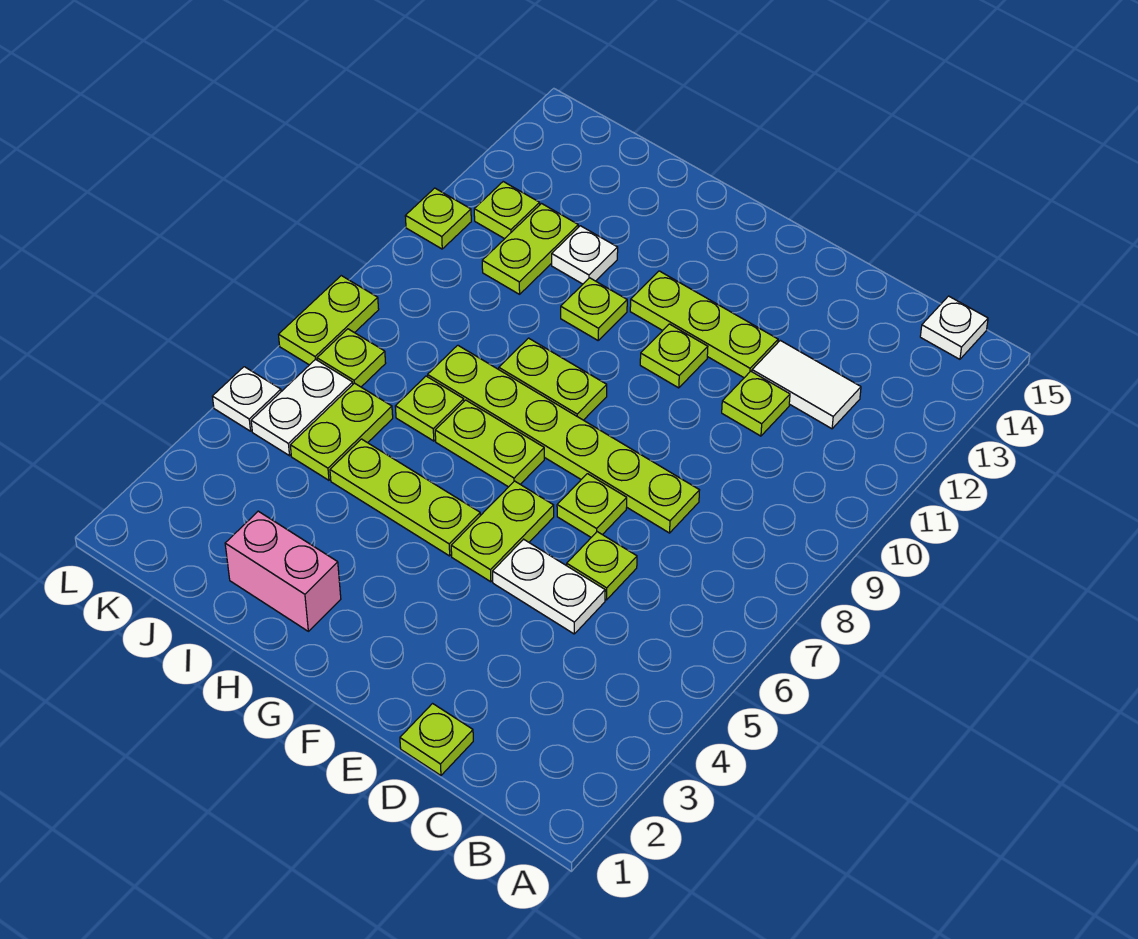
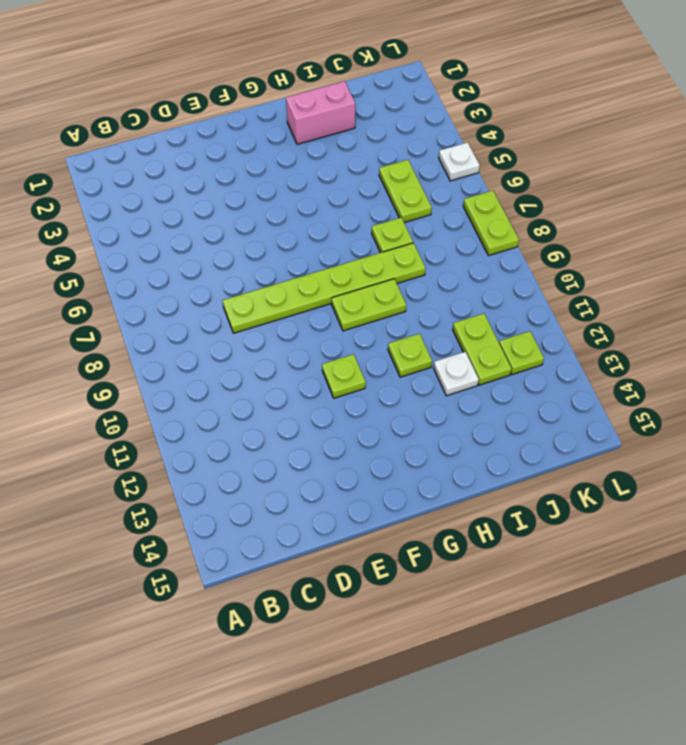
none -> white 1x1 plate [920,296,988,359]
none -> white 1x2 tile [752,340,861,429]
none -> lime 1x1 plate [400,704,473,775]

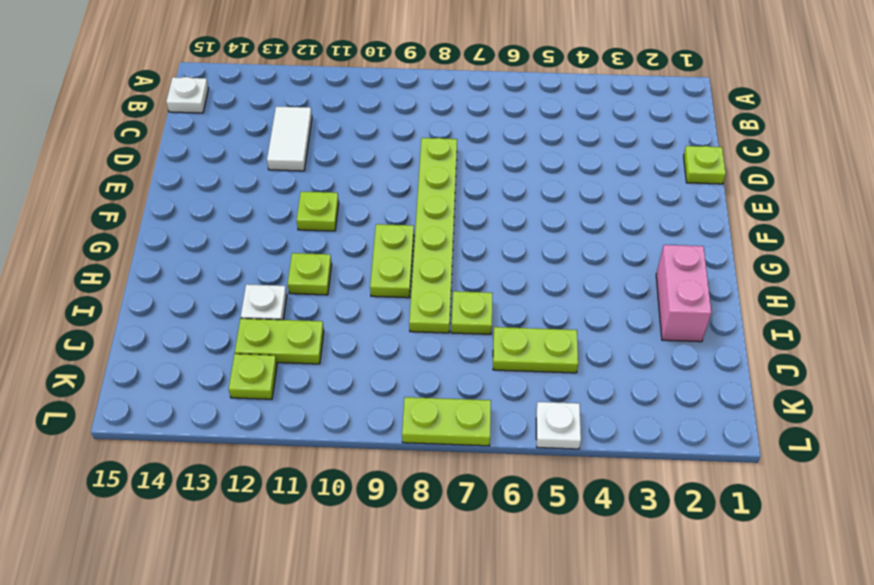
none -> white 1x2 plate [493,539,605,634]
none -> lime 1x1 plate [567,532,637,600]
none -> lime 1x1 plate [722,371,790,436]

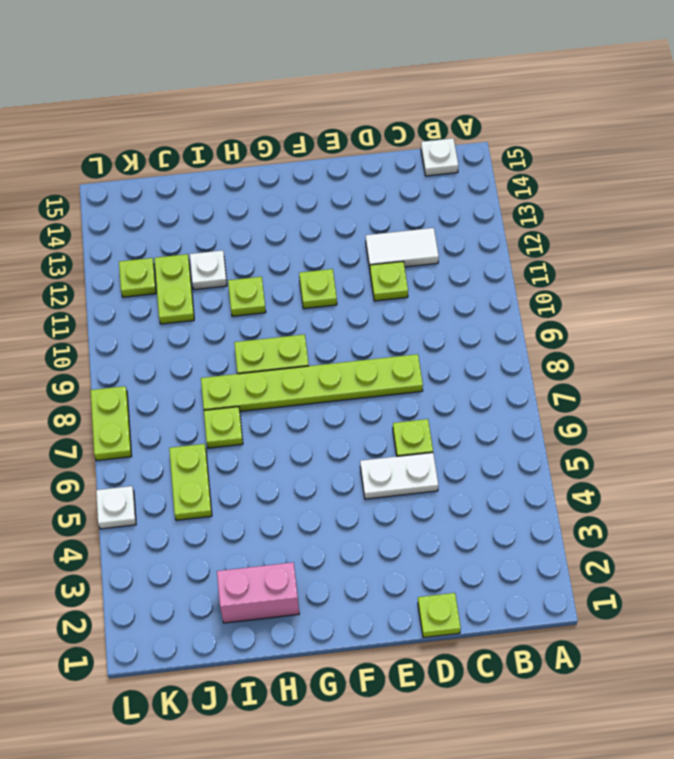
none -> lime 1x1 plate [557,474,627,537]
none -> lime 1x3 plate [630,271,778,378]
none -> lime 1x2 plate [451,481,554,582]

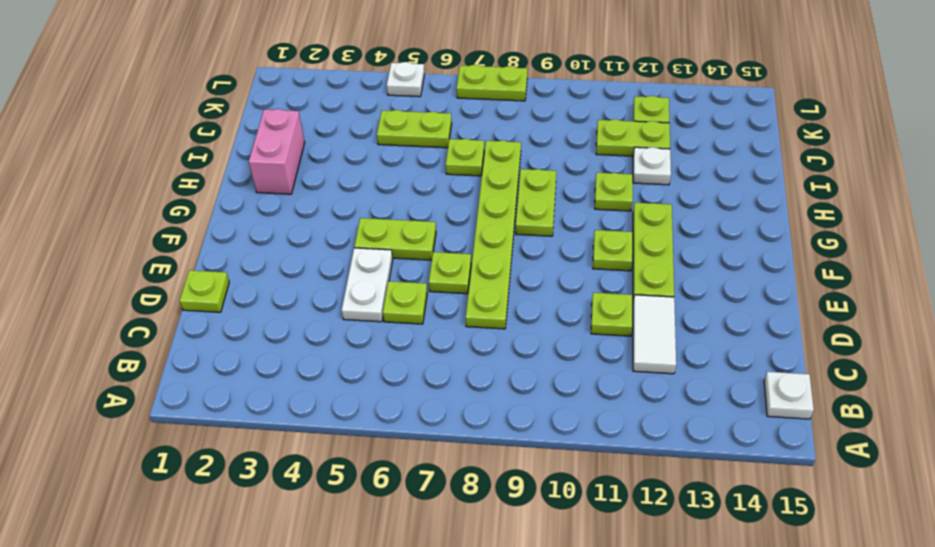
none -> lime 1x3 plate [330,439,480,556]
none -> lime 1x2 plate [435,400,544,487]
none -> white 1x2 plate [251,359,353,456]

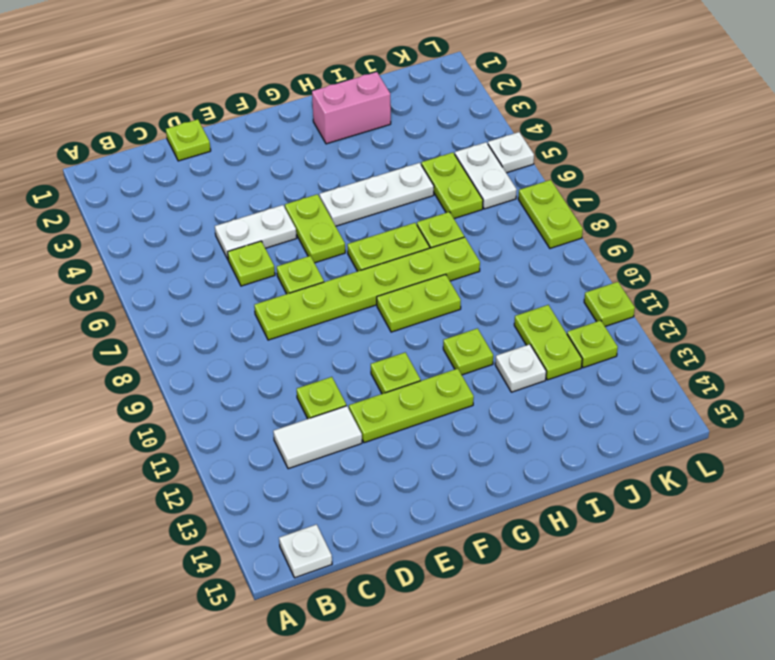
white 1x3 plate [319,163,434,226] -> lime 1x3 plate [330,439,480,556]
none -> lime 1x1 plate [317,329,386,387]

